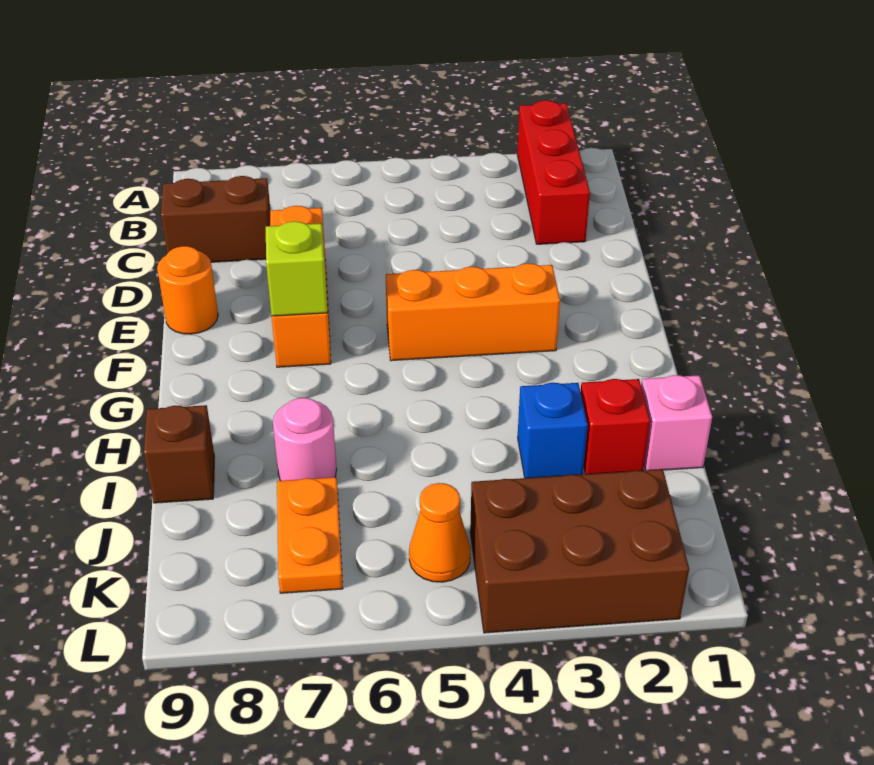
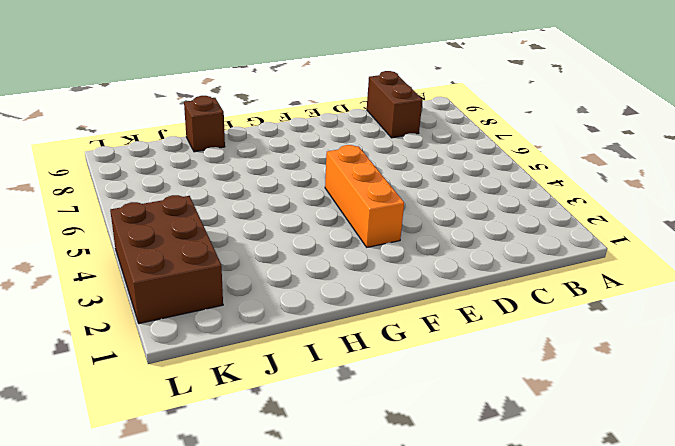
none -> red 1x3 brick [517,100,590,244]
none -> orange 1x3 brick [270,206,331,367]
none -> orange 1x1 round brick [157,246,218,334]

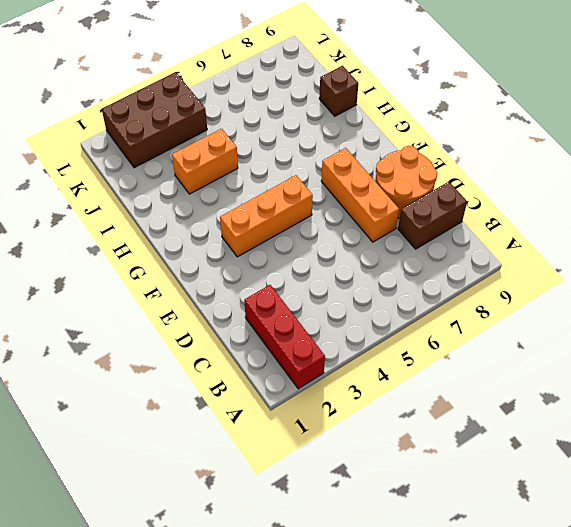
orange 2x2 round brick [375,146,437,218] -> orange 1x1 round brick [157,246,218,334]
orange 1x2 brick [172,129,238,194] -> blue 1x1 brick [518,383,588,478]
none -> pink 1x1 brick [641,375,712,470]
none -> red 1x1 brick [580,379,650,474]
none -> pink 1x1 round brick [273,398,337,481]

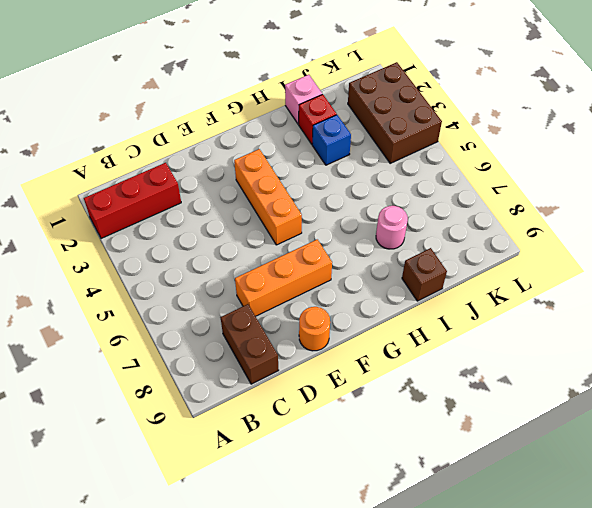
none -> orange 1x2 plate [277,477,343,593]
none -> orange 1x1 cone [409,483,471,582]
none -> lime 1x1 brick [266,221,328,316]

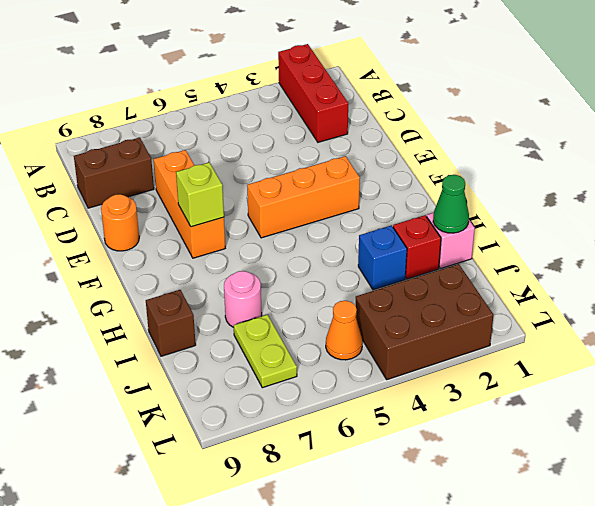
green 1x1 cone [433,175,469,233] -> none
lime 1x2 plate [234,315,297,388] -> orange 1x2 plate [277,477,343,593]

